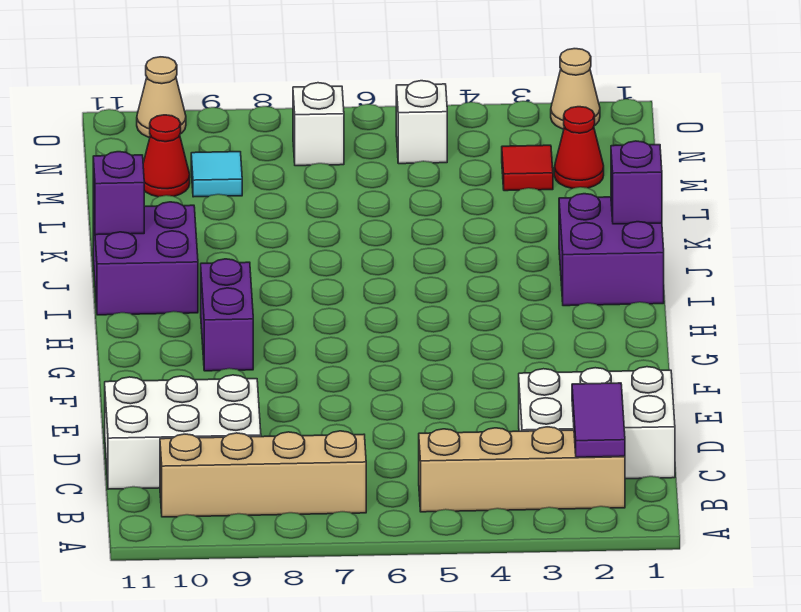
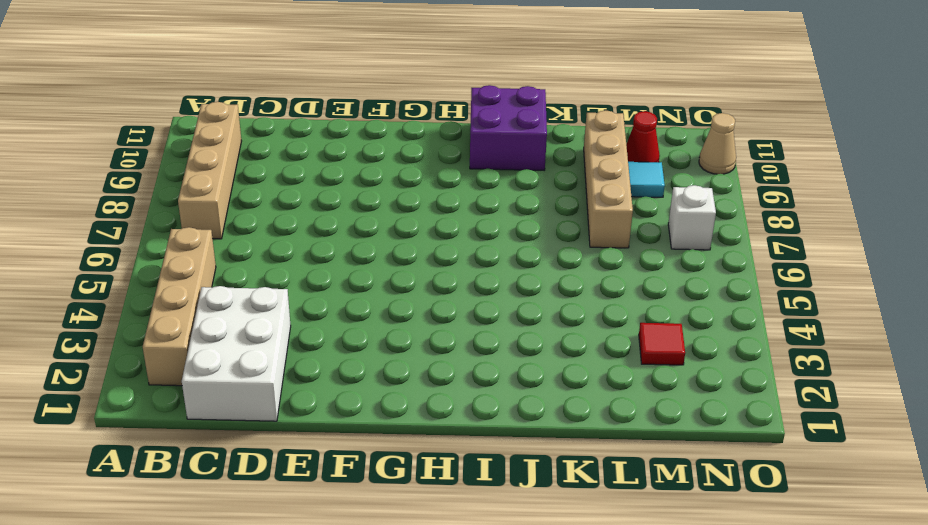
tan 1x4 brick [584,110,633,248] -> none
none -> white 2x3 brick [105,375,261,489]
none -> purple 1x2 brick [201,259,253,371]
none -> purple 2x2 brick [559,194,664,306]

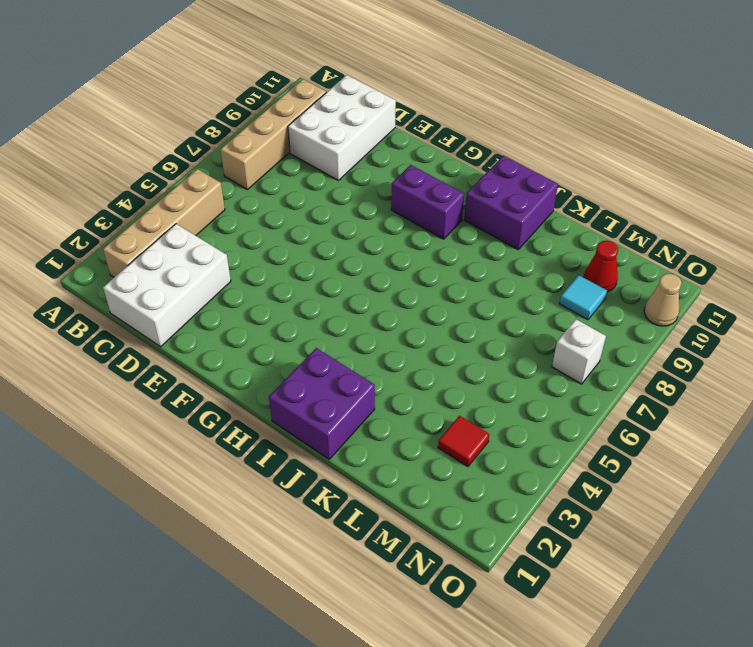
none -> red 1x1 cone [554,107,604,188]
none -> white 1x1 brick [396,81,447,164]
none -> tan 1x1 cone [551,49,600,129]

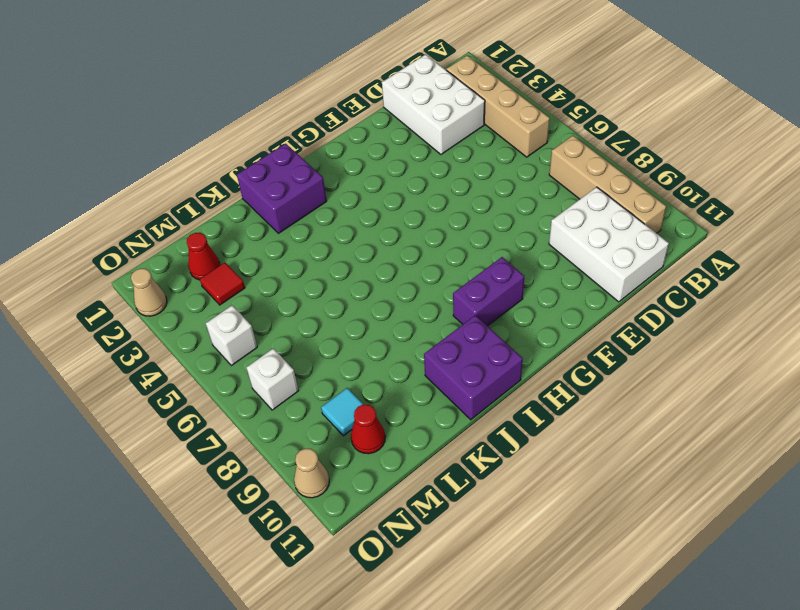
none -> purple 1x2 tile [572,383,625,457]
none -> purple 1x1 brick [611,141,662,224]
none -> purple 1x1 brick [93,152,144,235]

